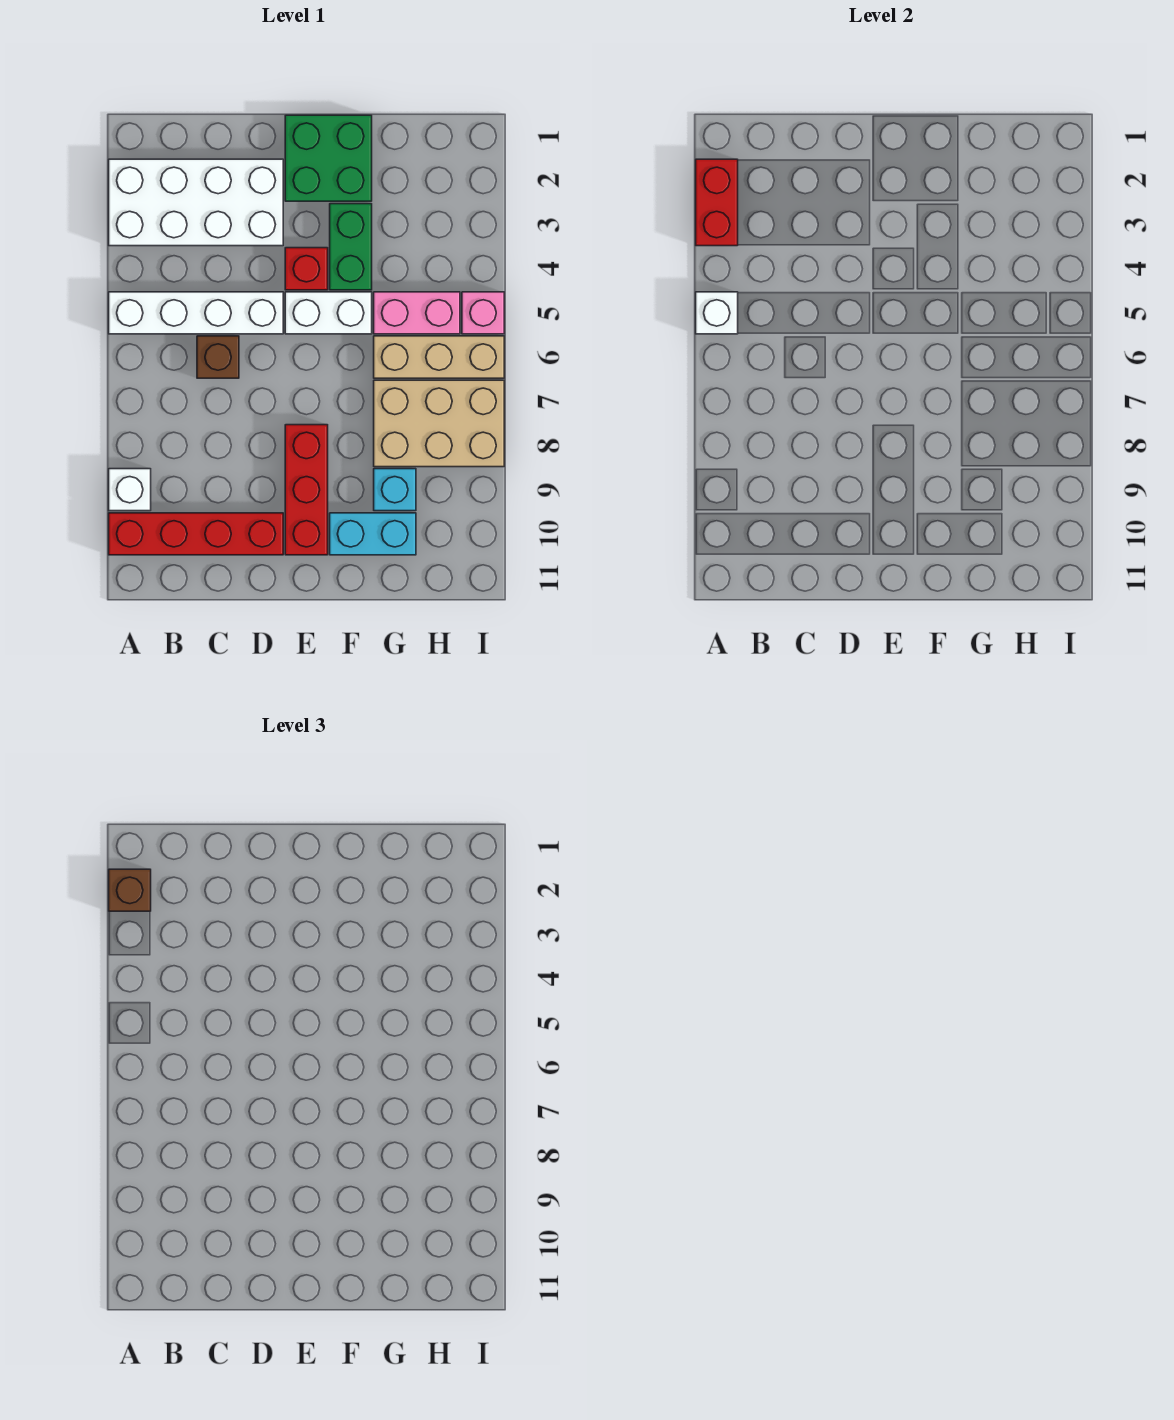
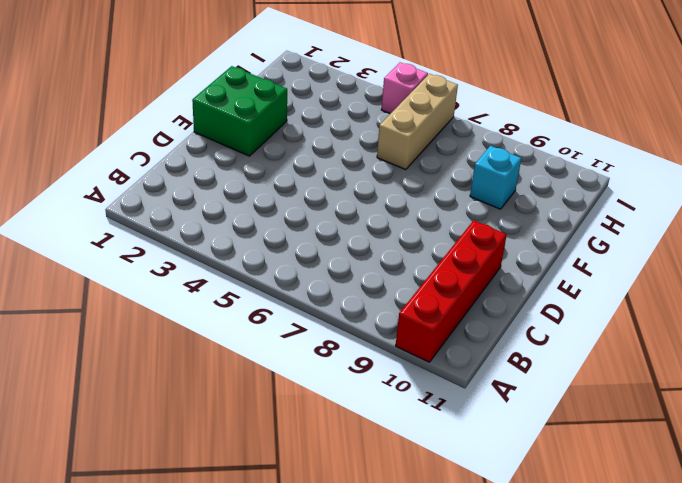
none -> white 2x4 brick [109,159,283,246]
none -> white 1x4 brick [109,292,283,334]
none -> white 1x1 brick [109,469,151,511]

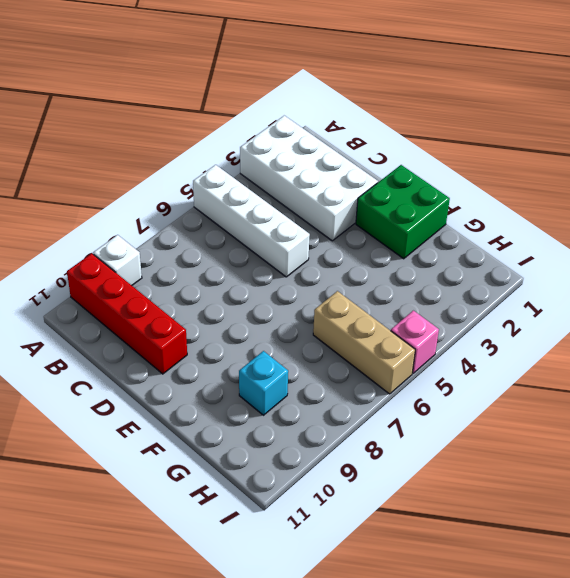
none -> brown 1x1 brick [197,336,239,378]
none -> red 1x1 brick [285,248,328,290]
none -> white 1x2 brick [285,292,372,334]

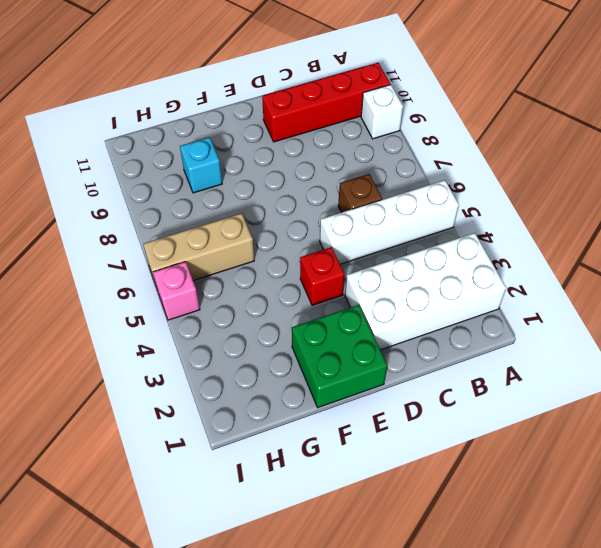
none -> white 1x2 brick [285,292,372,334]
none -> red 1x3 brick [285,425,328,555]
none -> green 1x2 brick [330,204,372,290]

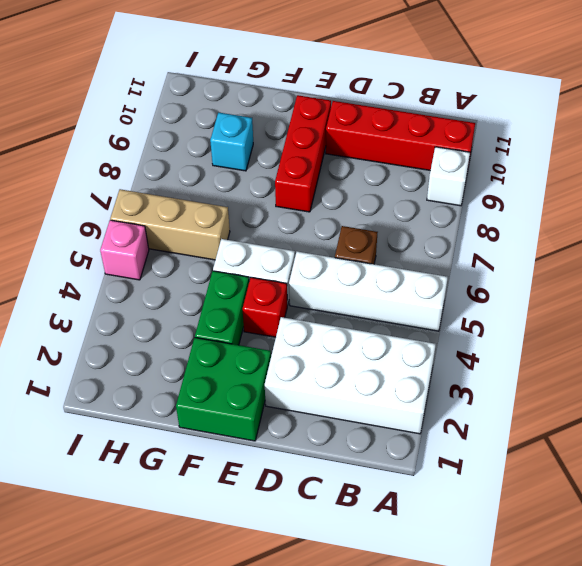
none -> cyan 1x2 brick [330,513,416,555]
none -> pink 1x2 brick [374,292,460,334]
none -> tan 2x3 brick [374,380,504,467]

